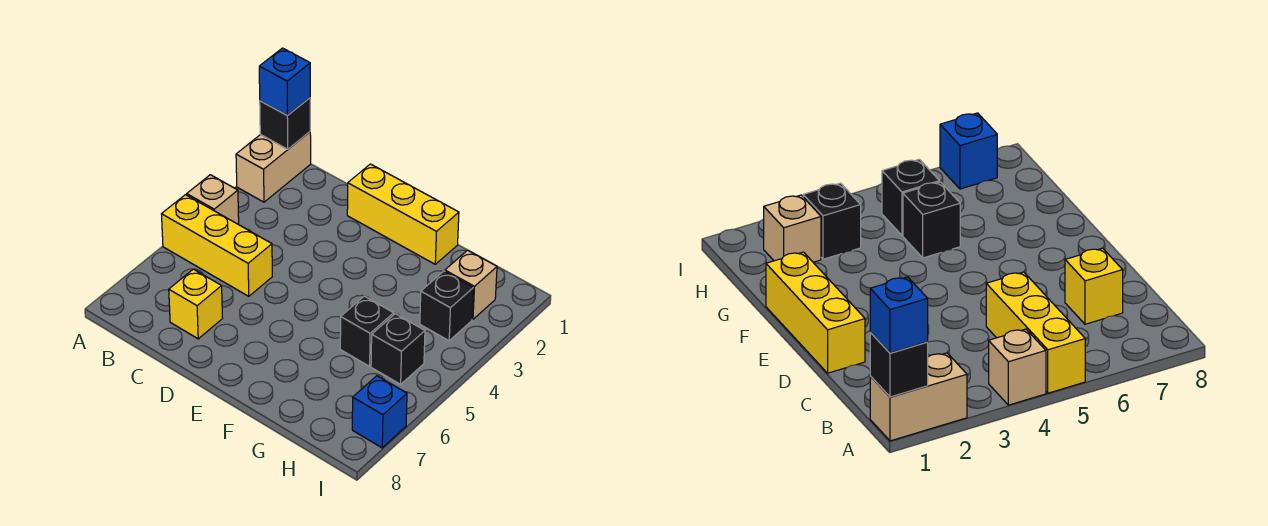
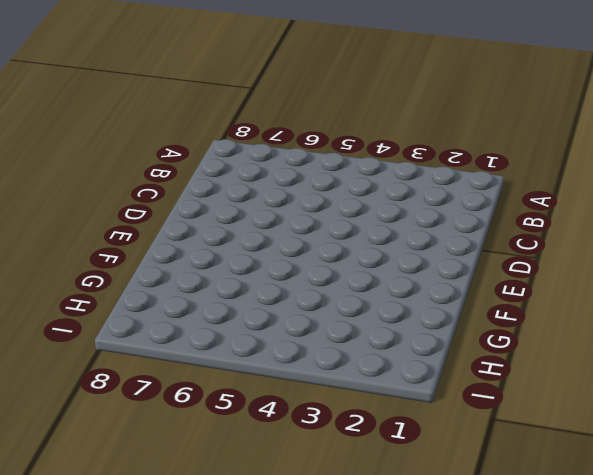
none -> tan 1x2 brick [236,132,311,202]
none -> tan 1x1 brick [187,175,239,224]
none -> yellow 1x3 brick [162,195,272,296]

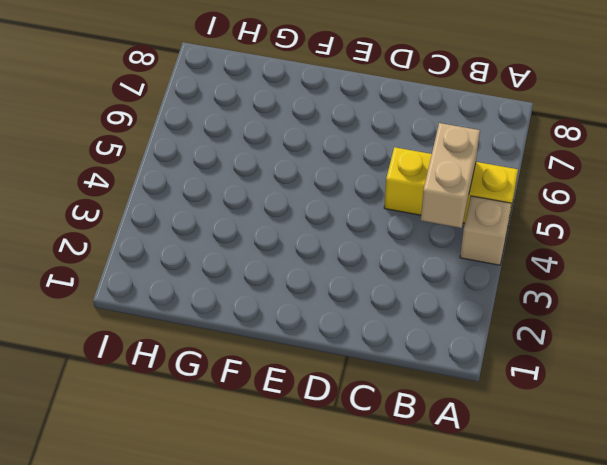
tan 1x2 brick [421,123,480,228] -> tan 1x2 brick moved to [236,132,311,202]
none -> yellow 1x1 brick [169,269,223,339]
none -> yellow 1x3 brick [347,164,459,264]
none -> black 1x1 brick [340,296,394,366]

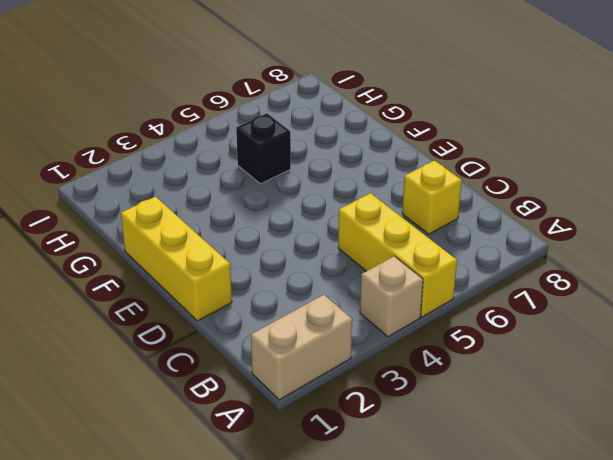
none -> tan 1x1 brick [445,250,497,319]
none -> black 1x1 brick [420,271,473,341]
none -> black 1x1 brick [371,314,425,384]

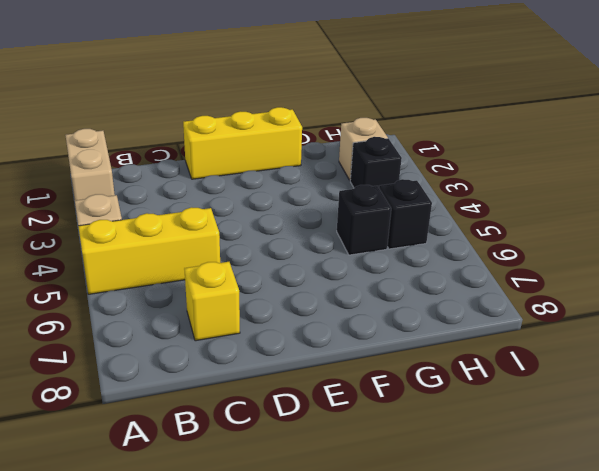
none -> blue 1x1 brick [352,376,407,448]
none -> black 1x1 brick [260,98,310,149]
none -> blue 1x1 brick [259,48,310,115]

